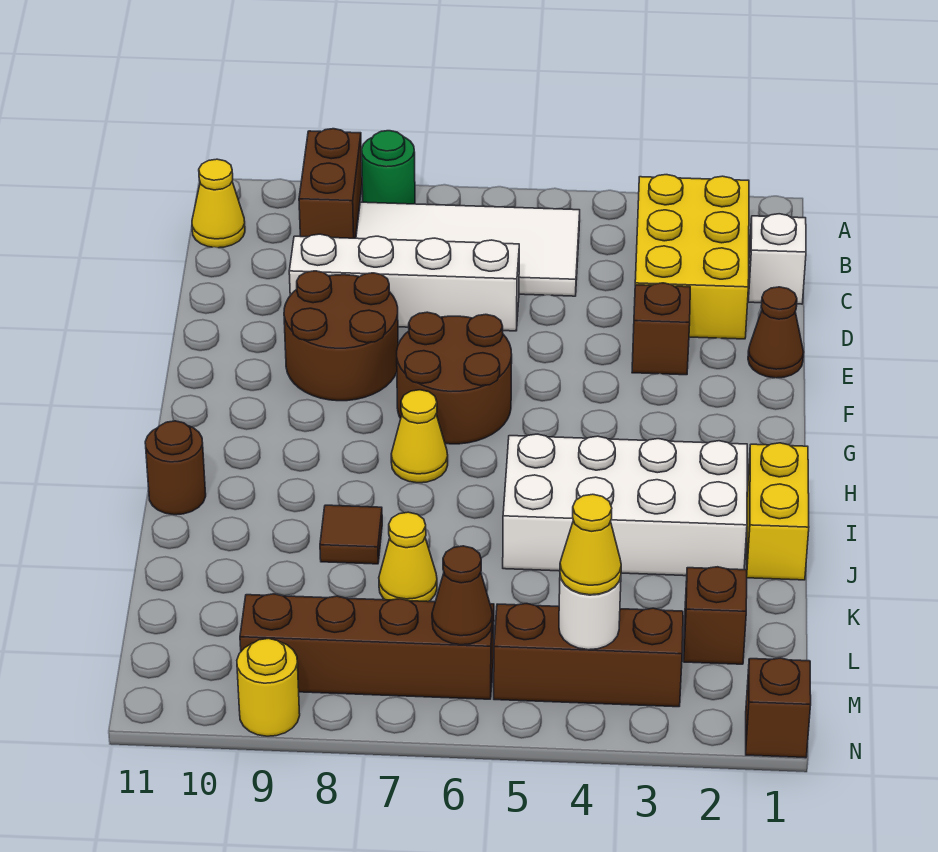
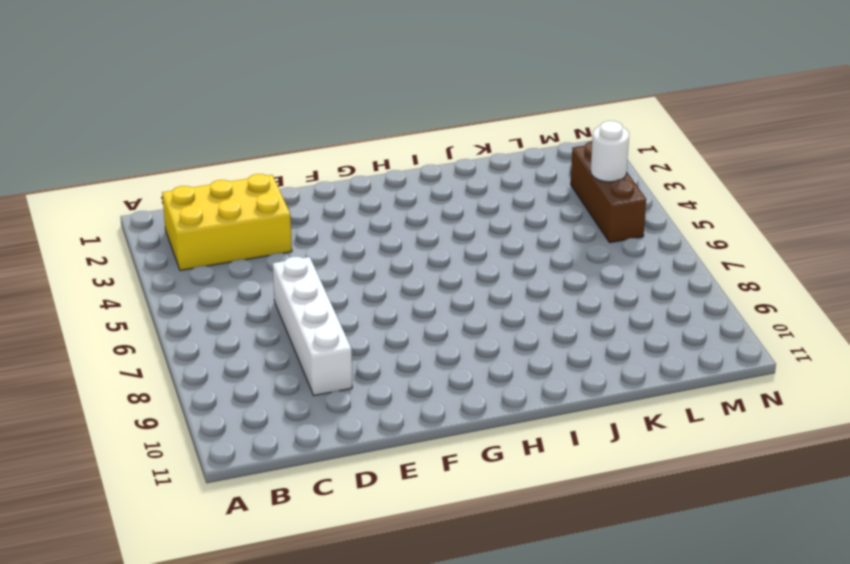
none -> green 1x1 round brick [362,131,415,204]
none -> brown 1x2 brick [299,129,362,238]
none -> white 2x4 tile [356,202,580,296]

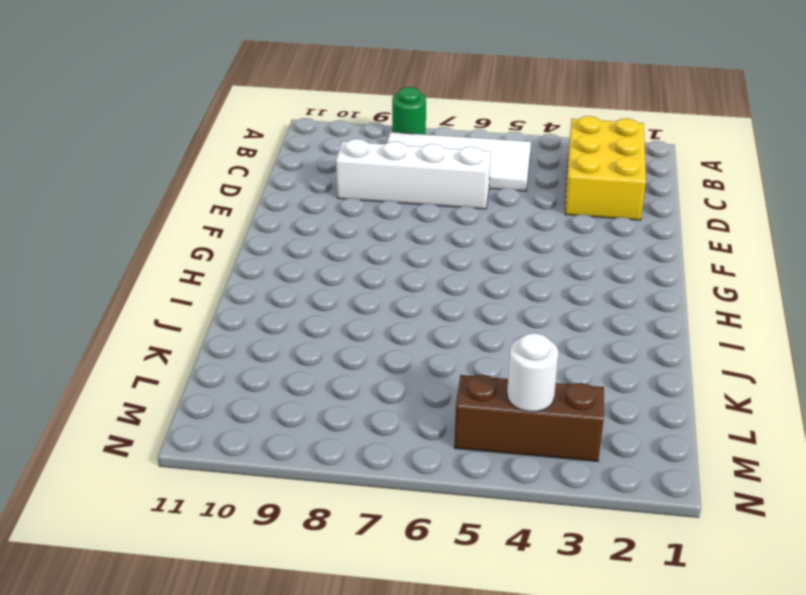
none -> brown 1x2 brick [299,129,362,238]
none -> yellow 1x1 cone [192,159,245,248]
none -> white 1x1 brick [748,214,806,304]

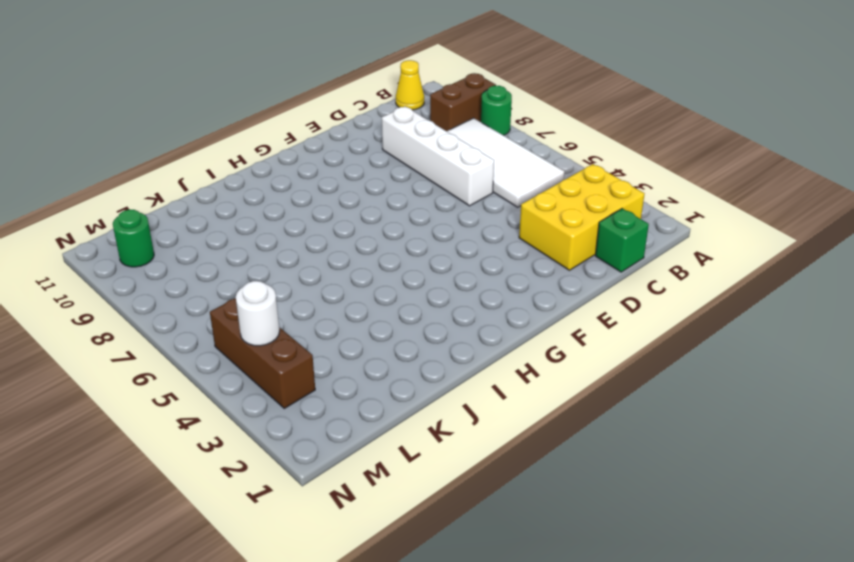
green 1x1 brick [595,208,649,272] -> white 1x1 brick [748,214,806,304]
green 1x1 round brick [113,210,154,267] -> none
none -> brown 1x1 cone [748,287,804,378]
none -> brown 1x1 brick [632,283,690,375]
none -> brown 2x2 round brick [284,271,398,401]

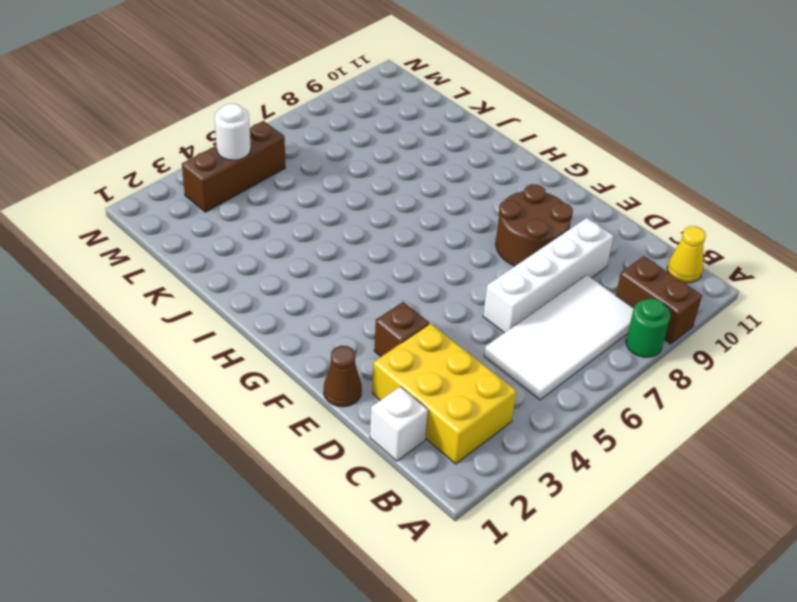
none -> brown 2x2 round brick [397,312,512,444]
none -> yellow 1x1 cone [391,390,448,483]
none -> yellow 1x2 brick [747,443,809,580]

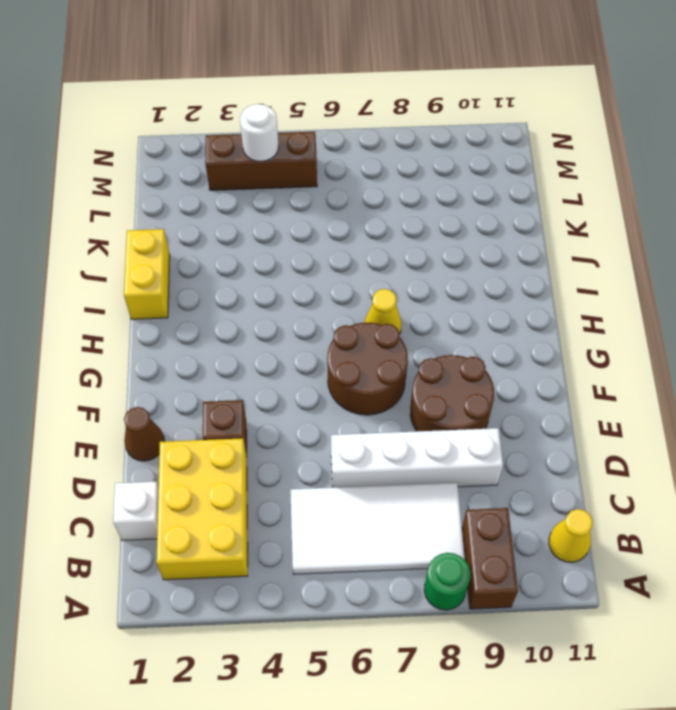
none -> white 2x4 brick [503,434,747,576]
none -> brown 1x1 round brick [145,421,206,515]
none -> brown 1x1 tile [320,505,382,564]

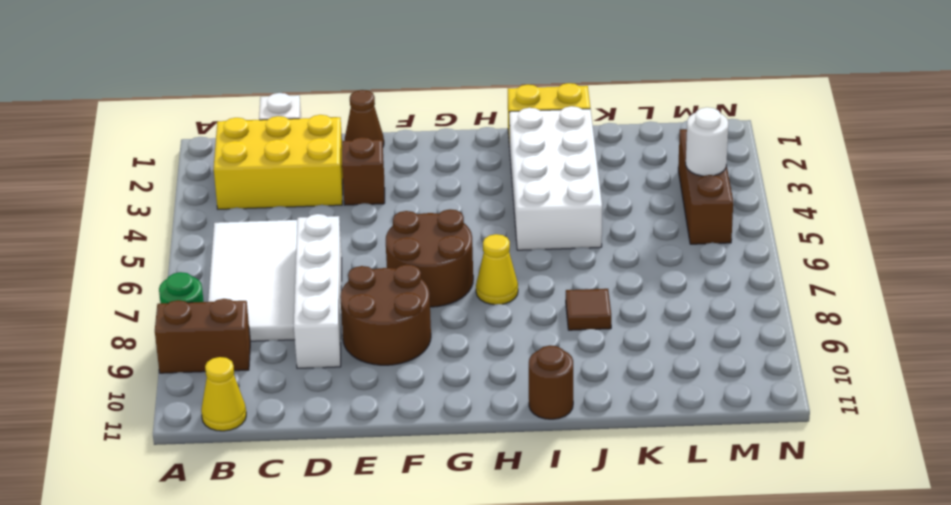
none -> yellow 1x1 cone [379,512,437,602]
none -> brown 1x1 brick [684,567,747,664]
none -> brown 1x4 brick [240,594,494,699]

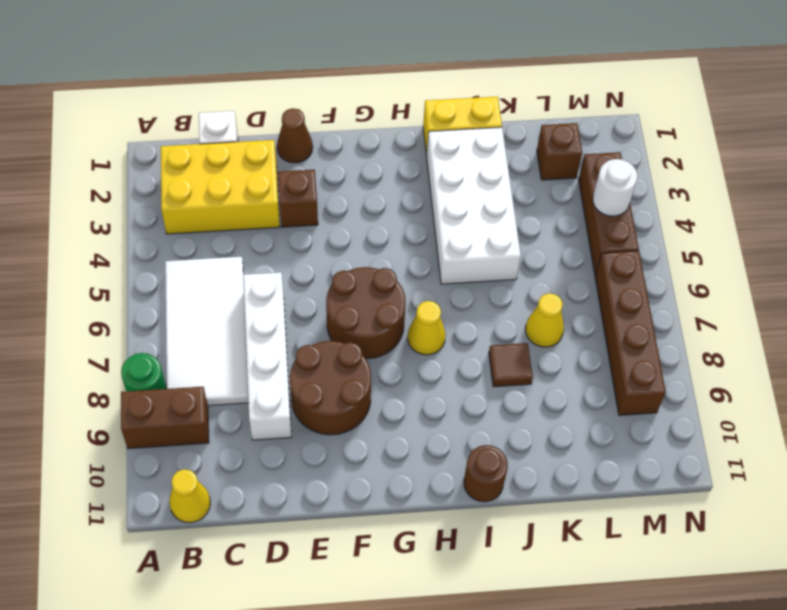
none -> brown 1x1 brick [746,658,811,758]
none -> yellow 1x1 round brick [237,638,300,736]
none -> brown 1x1 cone [432,546,492,645]

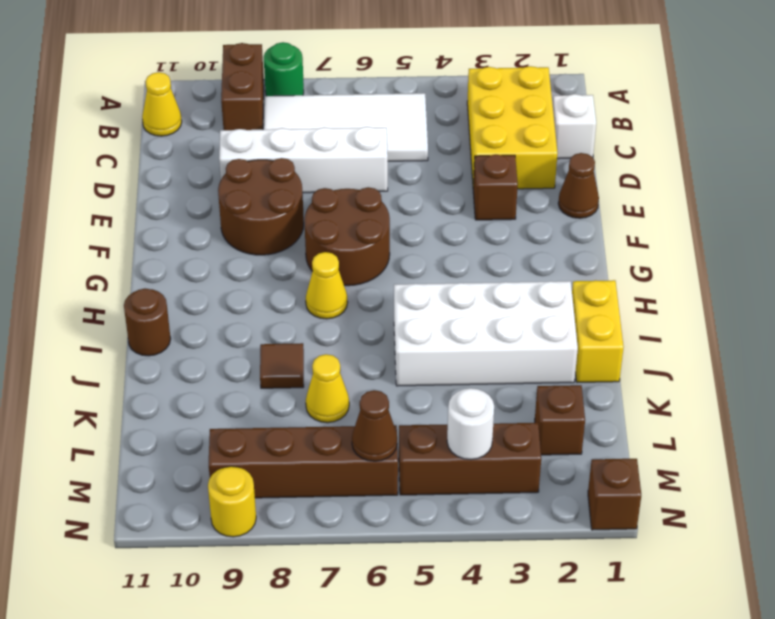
none -> yellow 1x1 cone [560,494,621,595]

